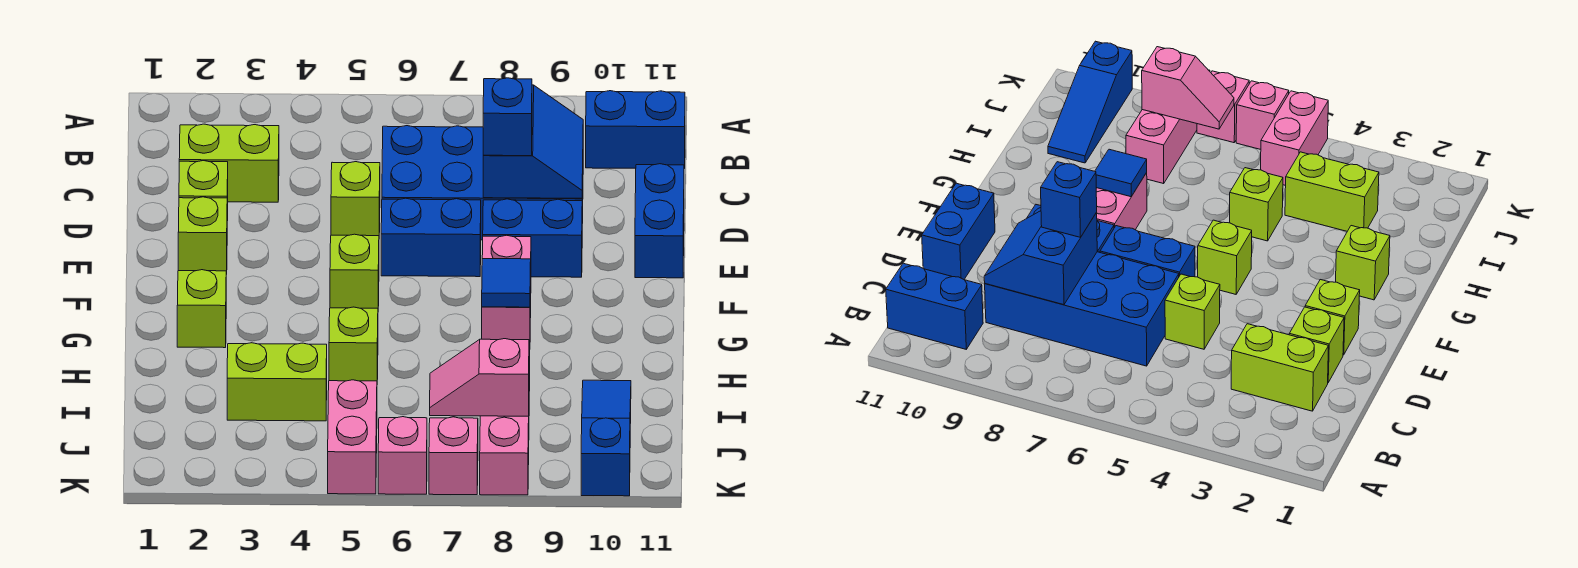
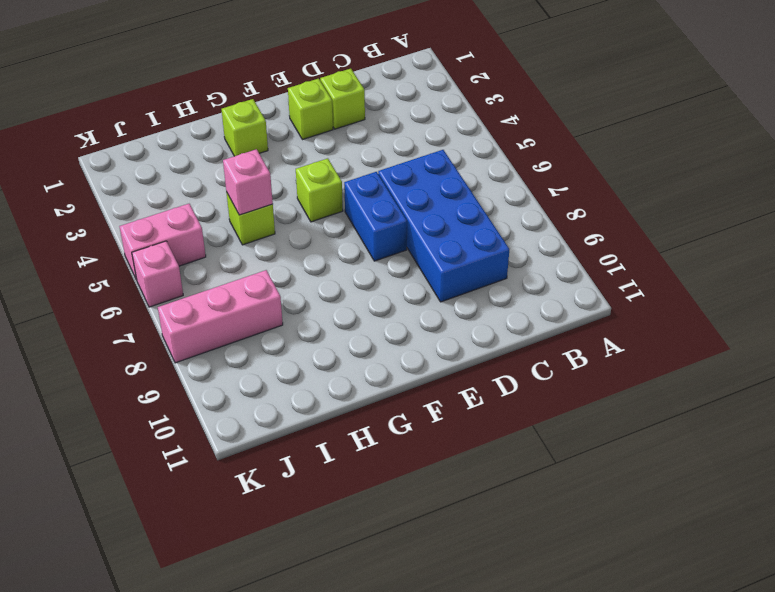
pink 1x1 brick [223,149,273,215] -> pink 1x1 brick moved to [429,417,478,495]
none -> blue 1x2 brick [586,91,685,168]
none -> lime 1x2 brick [179,124,279,202]
none -> lime 1x1 brick [331,162,380,236]

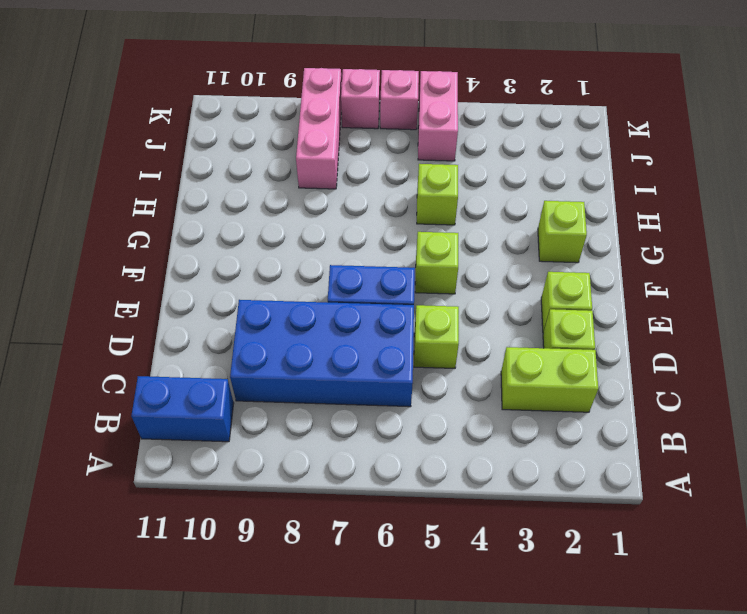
none -> blue 1x2 brick [635,164,684,278]
none -> blue 1x2 brick [483,199,582,277]
none -> pink 1x2 brick [482,235,531,346]

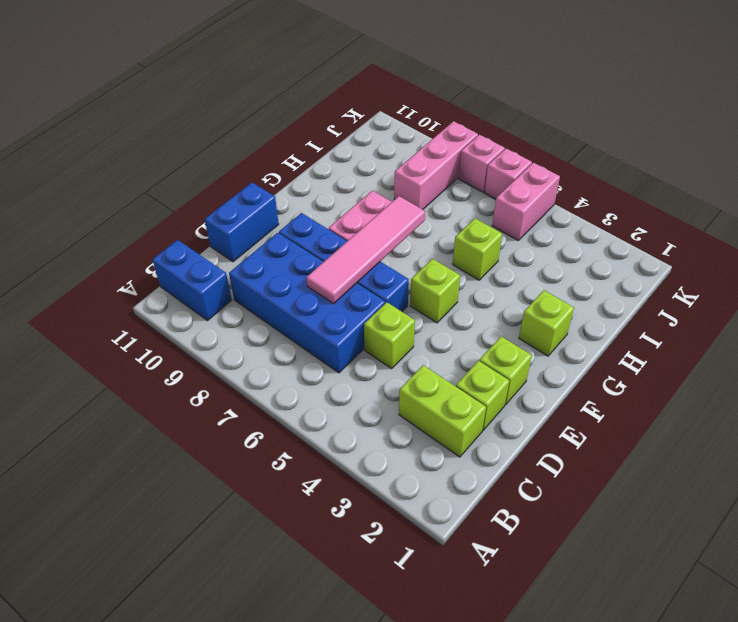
pink 1x4 tile [306,196,425,304] -> none
none -> lime 1x2 brick [227,343,327,421]
none -> blue 1x3 slope [581,380,631,496]
none -> blue 2x2 slope [483,85,583,198]

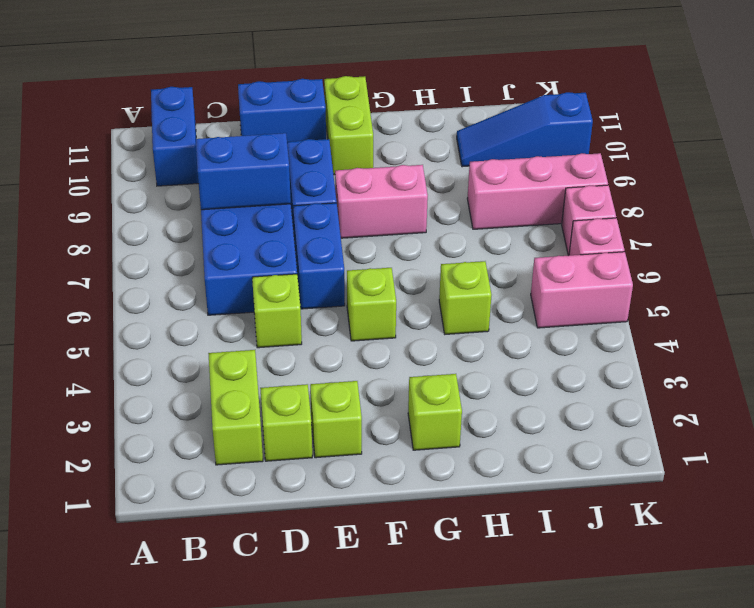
lime 1x2 brick [324,76,373,175] -> lime 1x2 brick moved to [227,343,327,421]
none -> blue 1x1 tile [482,259,531,307]
none -> pink 1x2 slope [430,339,529,416]
none -> blue 1x1 brick [483,78,532,156]

